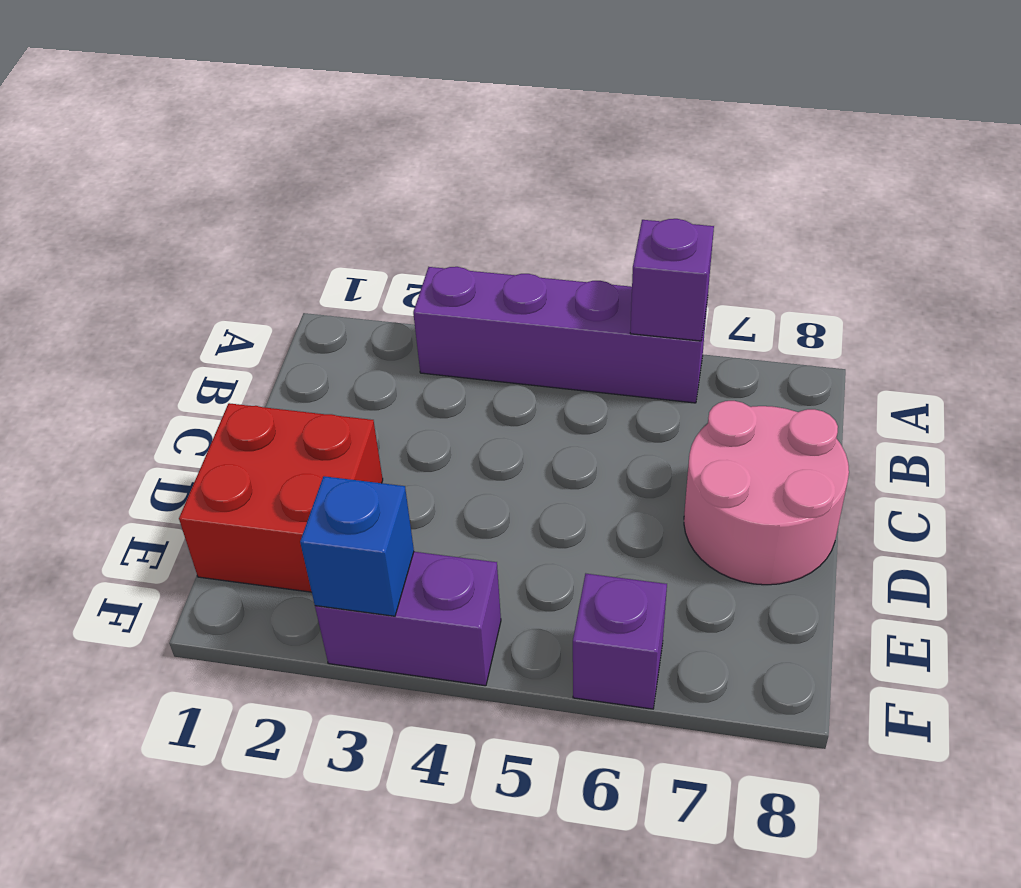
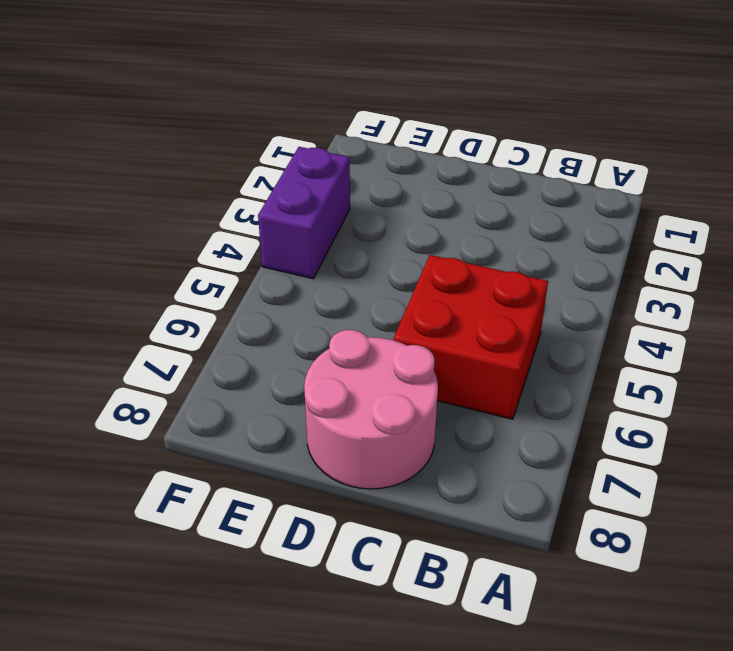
red 2x2 brick [394,255,548,419] -> red 2x2 brick moved to [179,403,383,592]
none -> purple 1x4 brick [413,267,708,403]
none -> purple 1x1 brick [573,574,667,709]

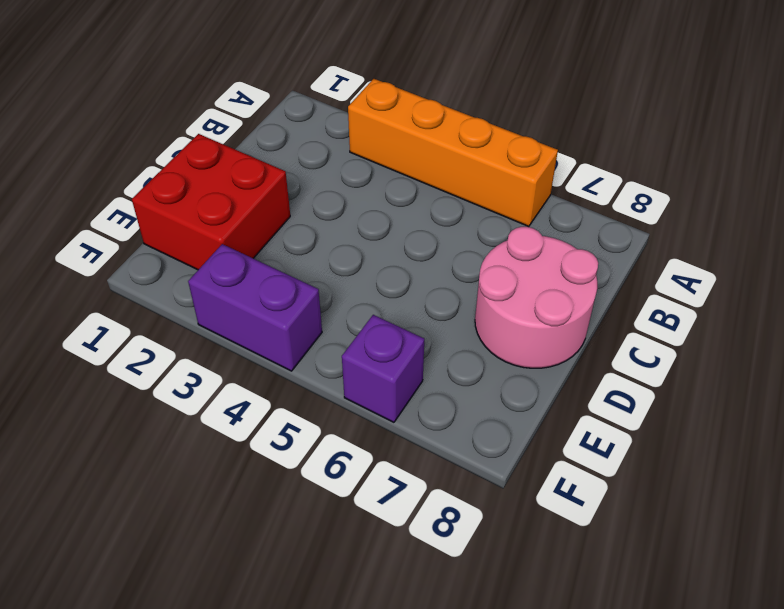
orange 1x4 brick [348,79,558,226] -> purple 1x4 brick [413,267,708,403]
none -> purple 1x1 brick [630,219,714,341]
none -> blue 1x1 brick [300,476,414,616]

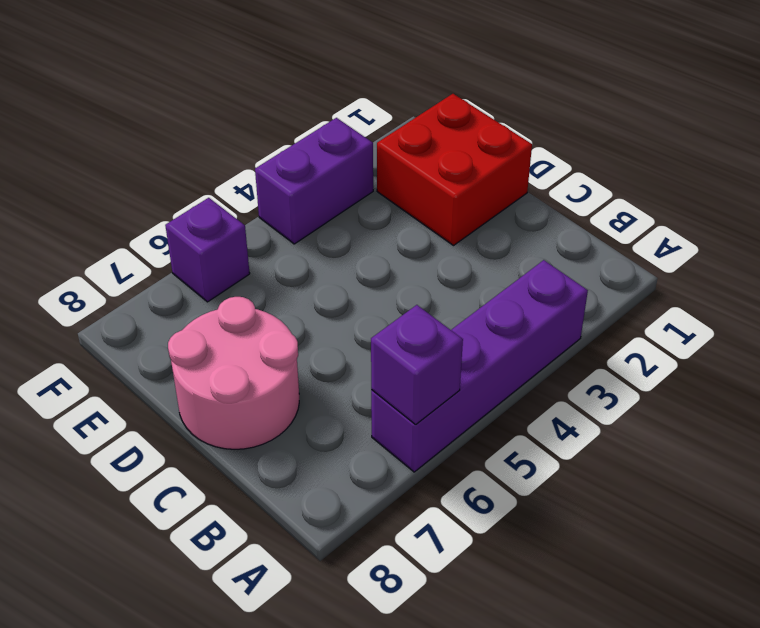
none -> blue 1x1 brick [300,476,414,616]

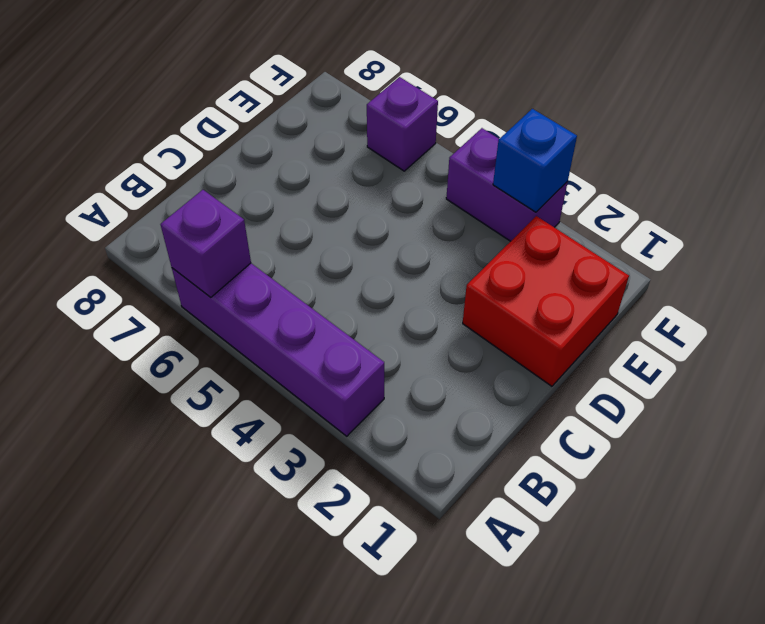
none -> pink 2x2 round brick [684,401,849,585]

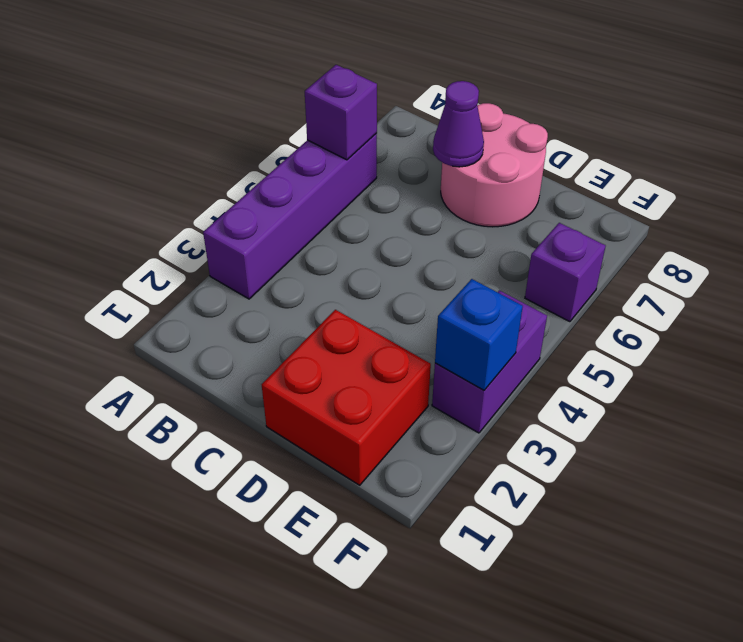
purple 1x1 cone [433,81,484,167] -> none

